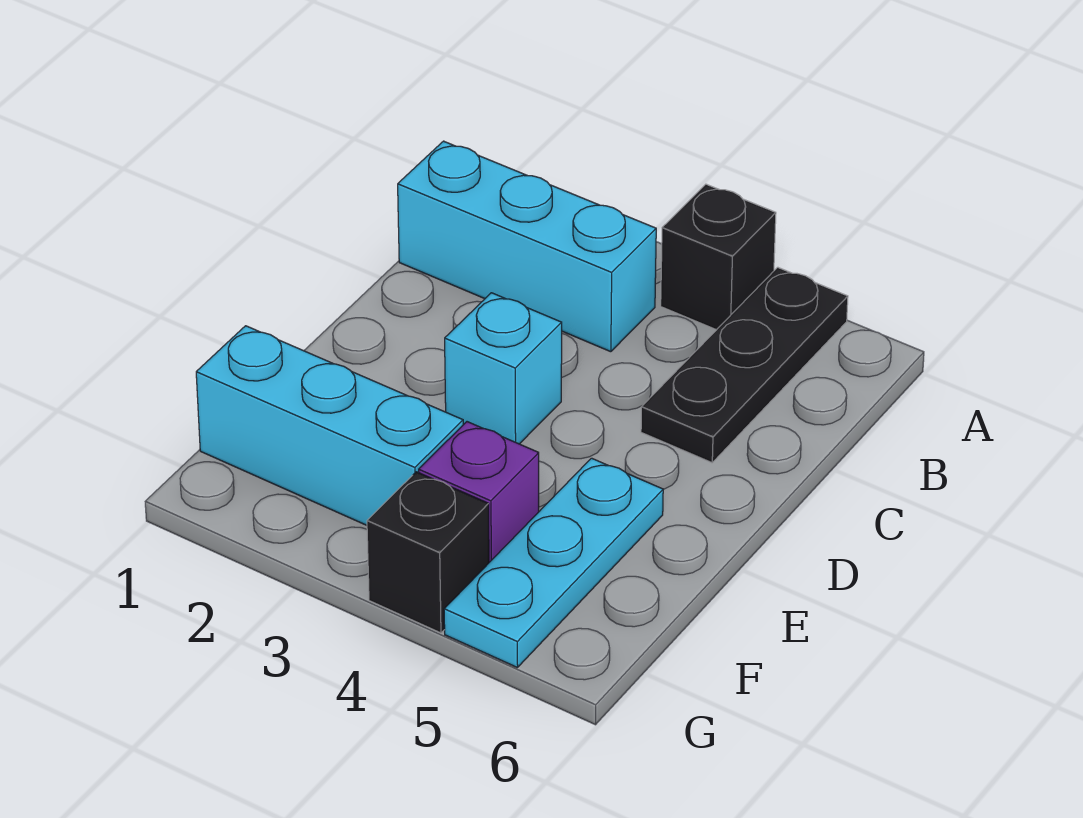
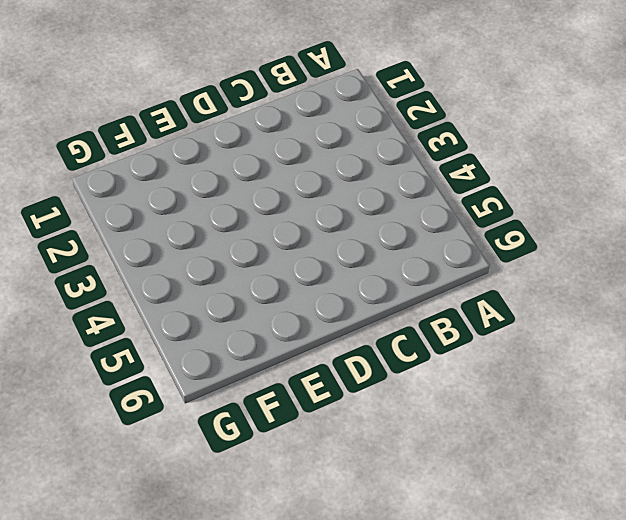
none -> black 1x1 brick [661,184,776,330]
none -> black 1x3 plate [641,267,848,463]

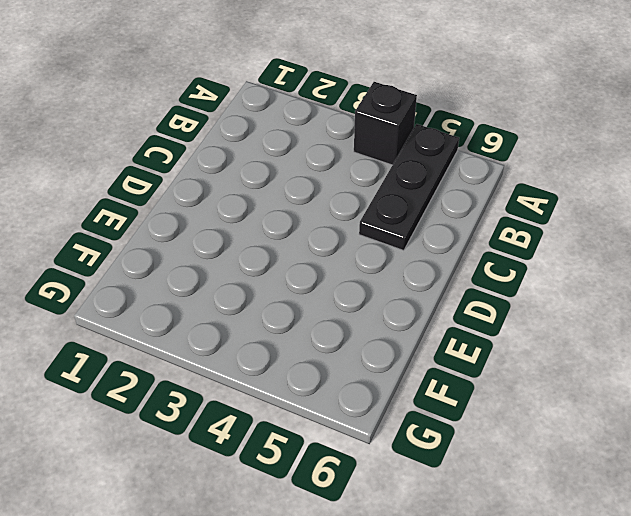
none -> cyan 1x3 brick [398,141,656,352]
none -> cyan 1x1 brick [445,293,562,444]

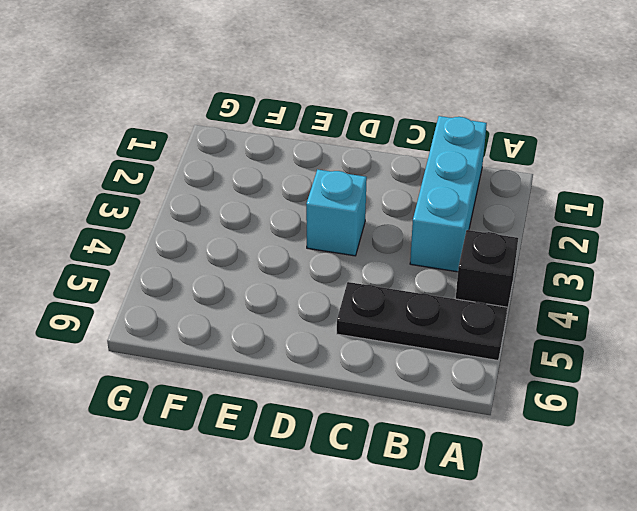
none -> cyan 1x3 plate [444,458,663,668]
none -> cyan 1x3 brick [196,326,463,525]

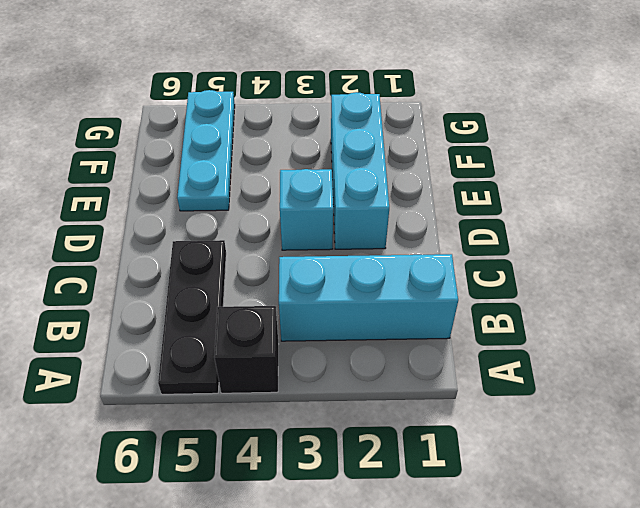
cyan 1x3 brick [331,92,389,249] -> cyan 1x3 brick turned to [196,326,463,525]
none -> purple 1x1 brick [419,422,539,562]
none -> black 1x1 brick [367,472,489,633]

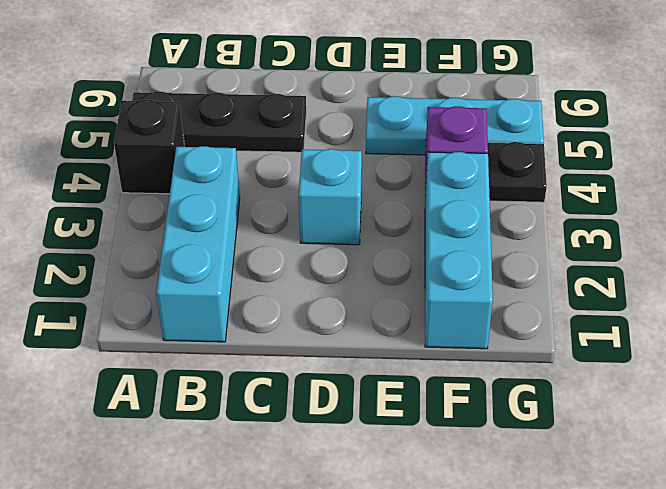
black 1x1 plate [488,142,547,202] -> black 1x1 brick [367,472,489,633]

